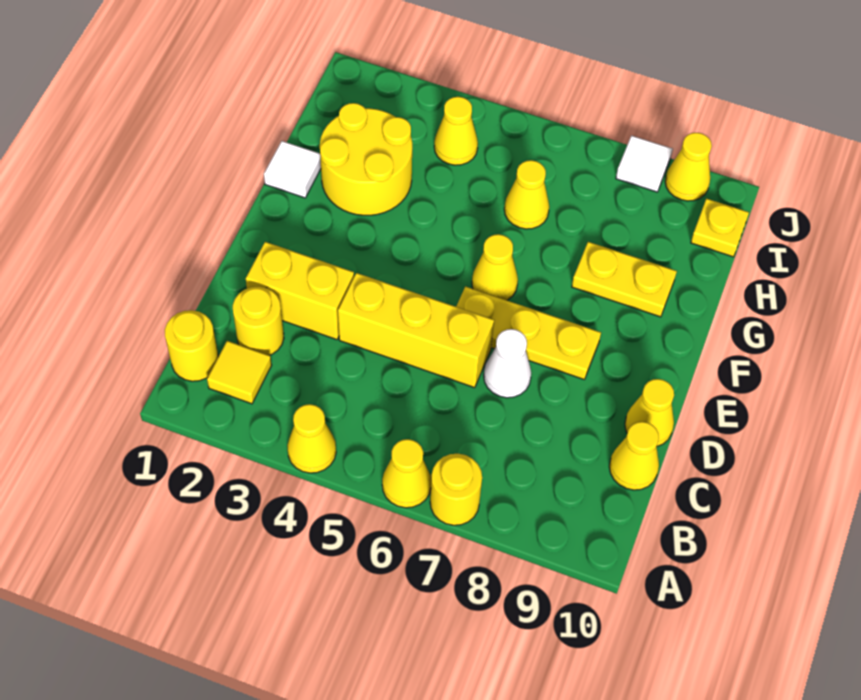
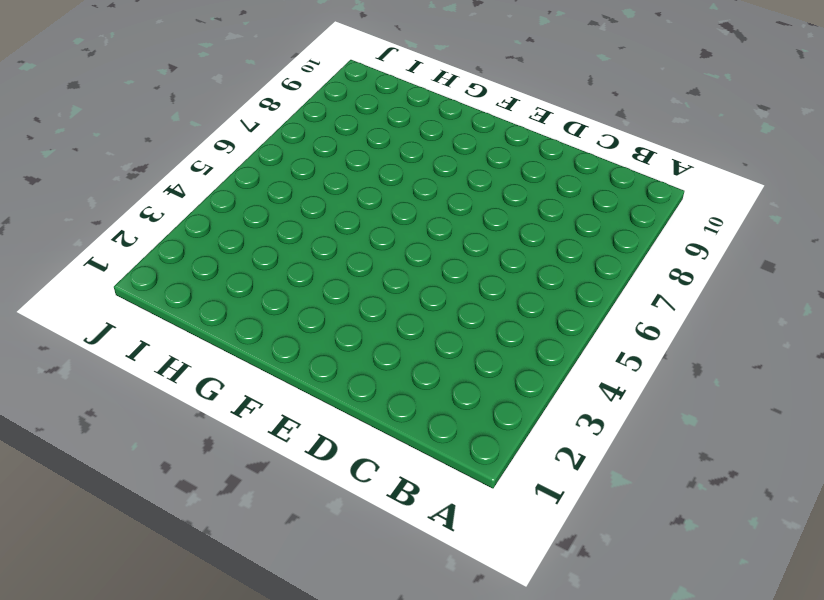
none -> yellow 1x1 cone [287,404,336,473]
none -> yellow 1x1 cone [382,439,431,508]
none -> yellow 1x1 round brick [430,454,482,525]

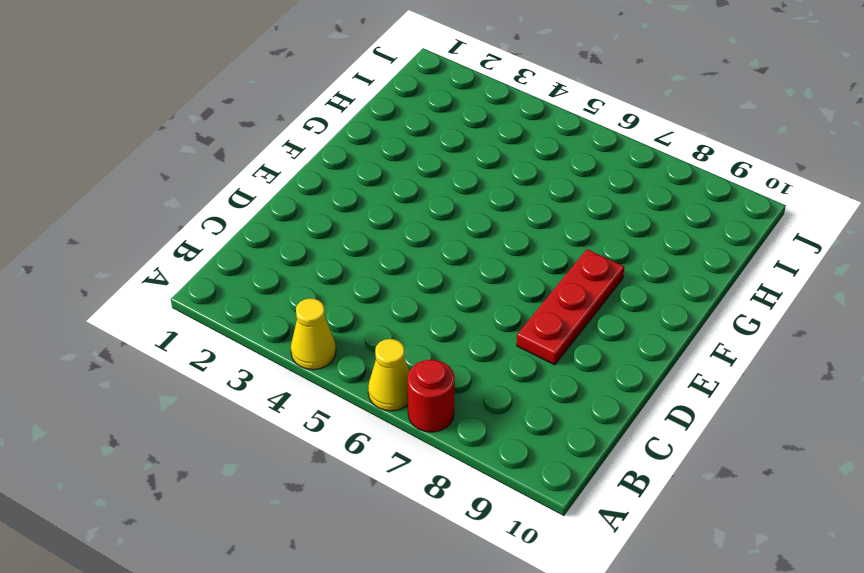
red 1x1 round brick [408,360,455,432] -> yellow 1x1 round brick [430,454,482,525]
red 1x3 plate [517,249,624,365] -> yellow 1x3 plate [456,287,601,379]
none -> yellow 1x1 round brick [165,310,218,381]
none -> yellow 1x1 tile [207,341,272,404]
none -> yellow 1x1 round brick [233,287,284,355]

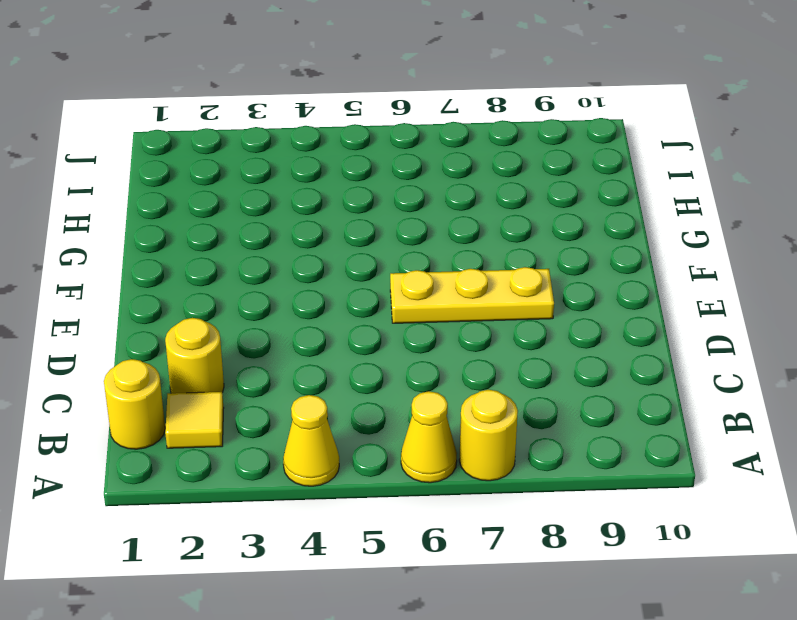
none -> yellow 1x1 cone [609,422,659,490]
none -> yellow 1x2 brick [246,242,354,340]
none -> yellow 1x3 brick [338,273,494,388]

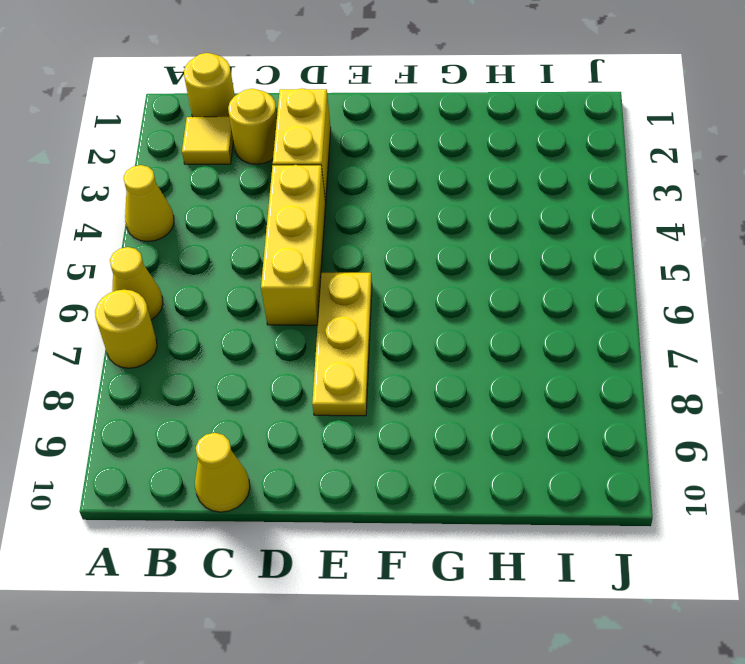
none -> white 1x1 cone [484,329,531,398]
none -> yellow 1x1 cone [625,379,674,446]
none -> yellow 1x1 cone [472,234,518,300]

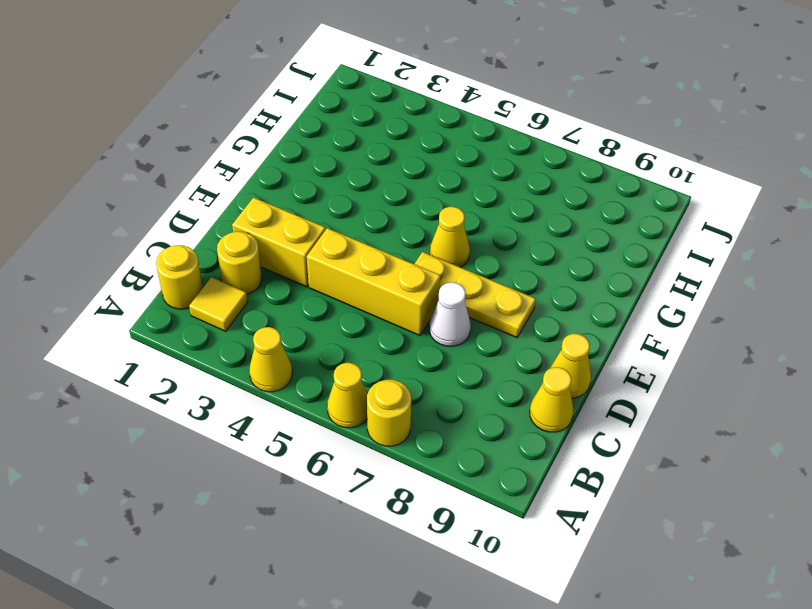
none -> white 1x1 tile [264,141,321,198]
none -> yellow 2x2 round brick [320,103,412,215]
none -> yellow 1x2 plate [572,242,677,317]

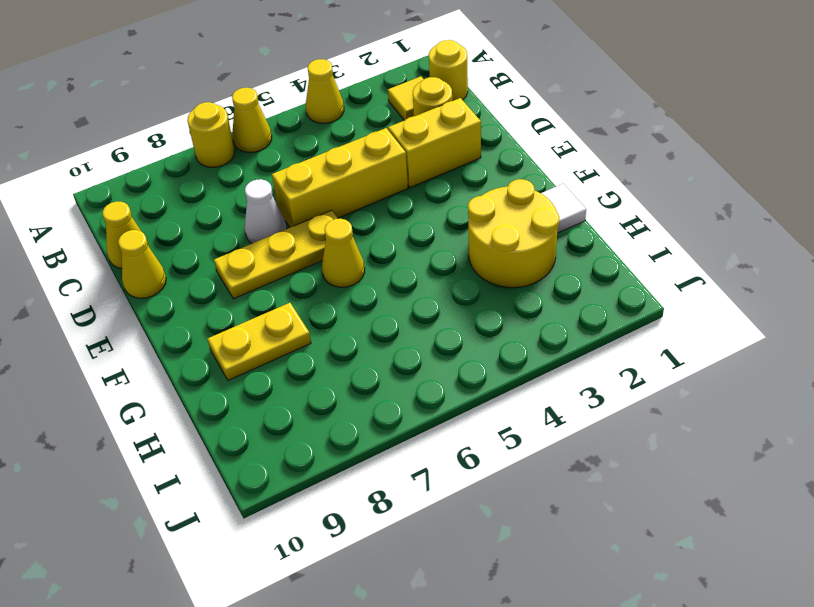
none -> yellow 1x1 cone [504,160,549,229]
none -> yellow 1x1 cone [434,97,478,165]
none -> yellow 1x1 plate [691,199,749,257]

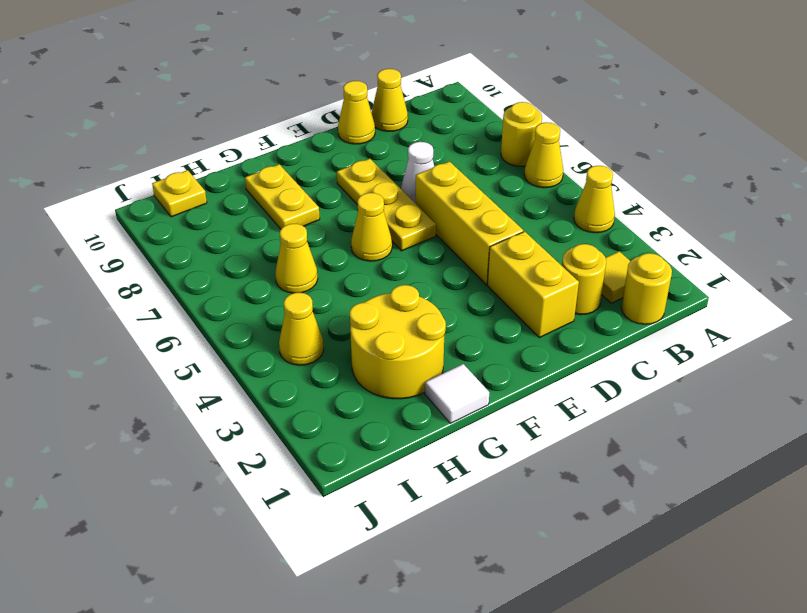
none -> white 1x1 tile [616,136,673,192]
none -> yellow 1x1 cone [665,133,712,201]

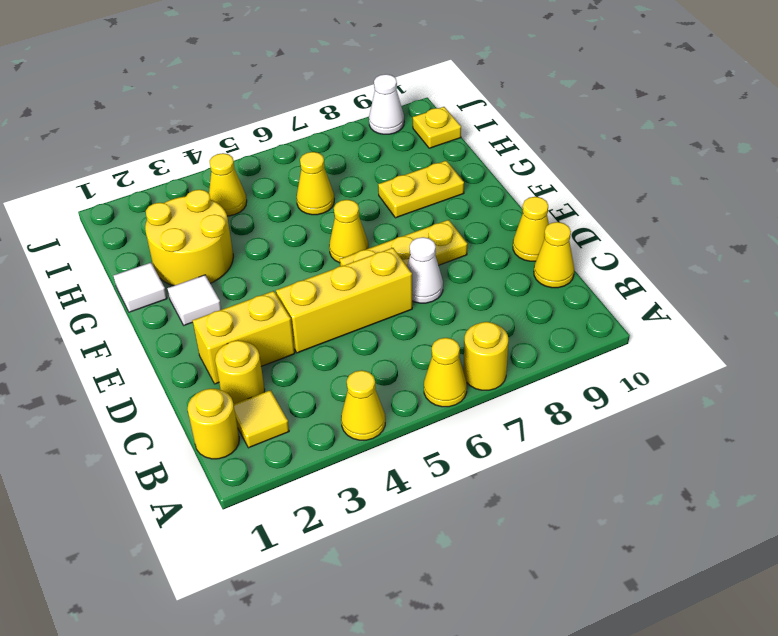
white 1x1 tile [167,275,221,325] -> white 1x1 tile moved to [616,136,673,192]
white 1x1 cone [369,74,404,134] -> yellow 1x1 cone [665,133,712,201]

